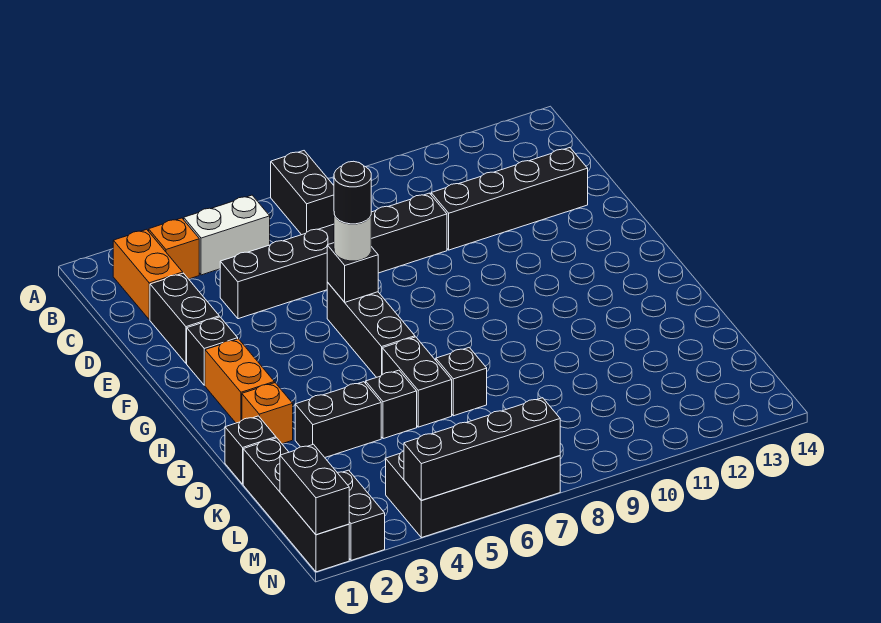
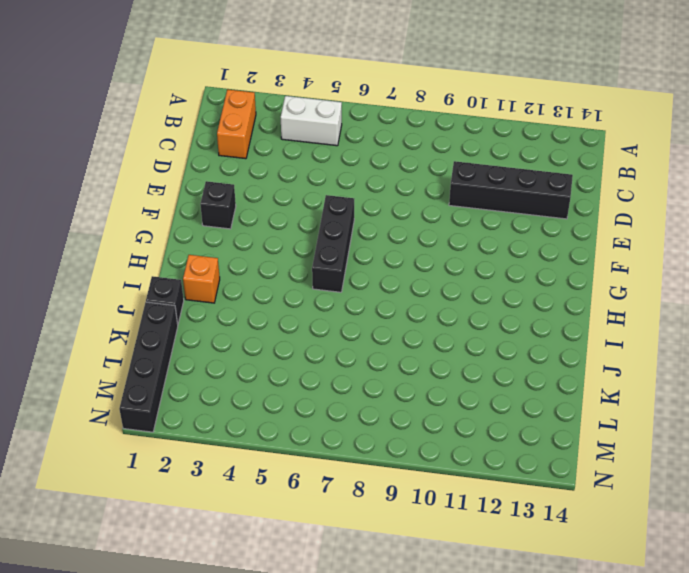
none -> black 1x2 brick [271,151,334,235]
none -> orange 1x1 brick [149,218,199,279]
none -> black 1x2 brick [150,273,219,363]

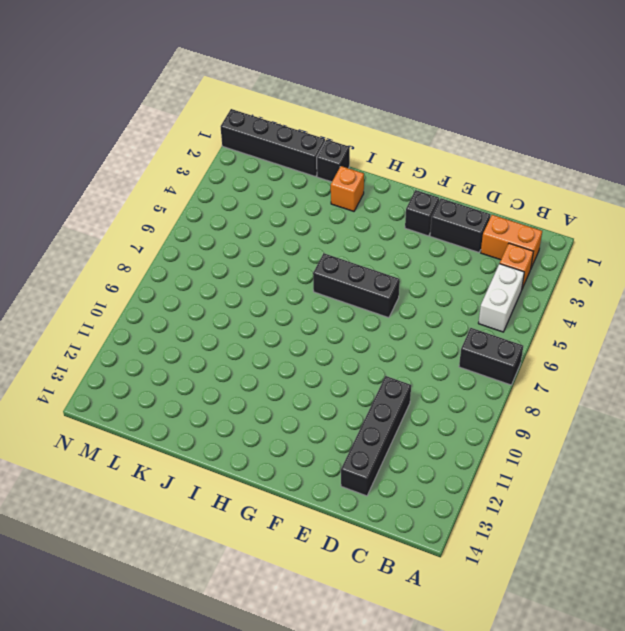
none -> black 1x6 brick [220,193,447,319]
none -> orange 1x2 brick [205,339,274,423]
none -> black 1x2 brick [382,337,452,427]

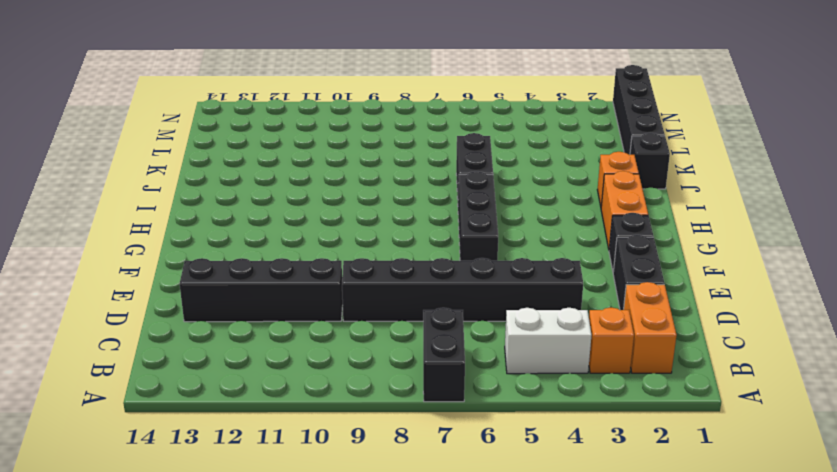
none -> black 1x2 brick [295,382,381,457]
none -> black 1x1 brick [366,370,417,439]
none -> black 1x1 brick [436,348,487,416]

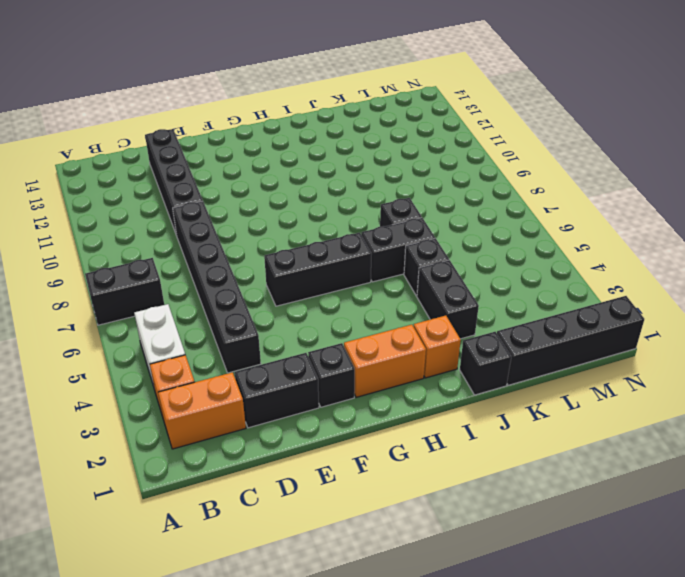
none -> black 1x2 brick [338,470,385,560]
none -> black 2x4 brick [386,451,560,538]
none -> black 1x1 brick [327,243,378,302]

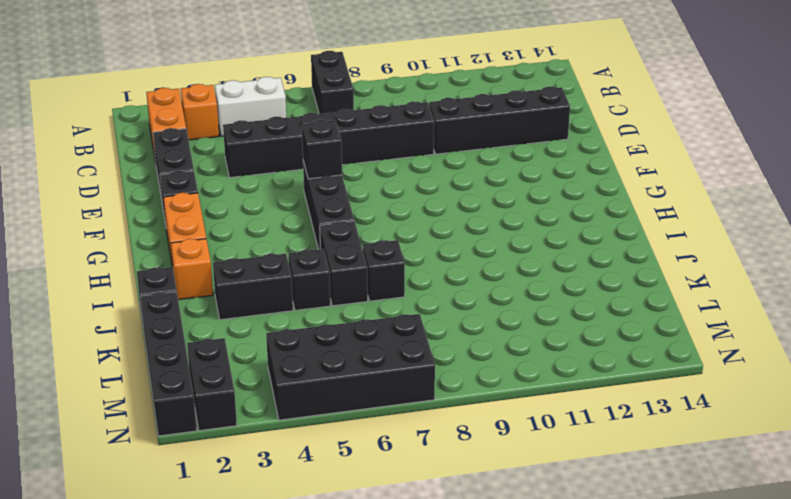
none -> black 1x2 brick [280,444,349,535]
none -> black 1x4 brick [404,398,560,500]
none -> white 1x1 round brick [334,215,371,261]

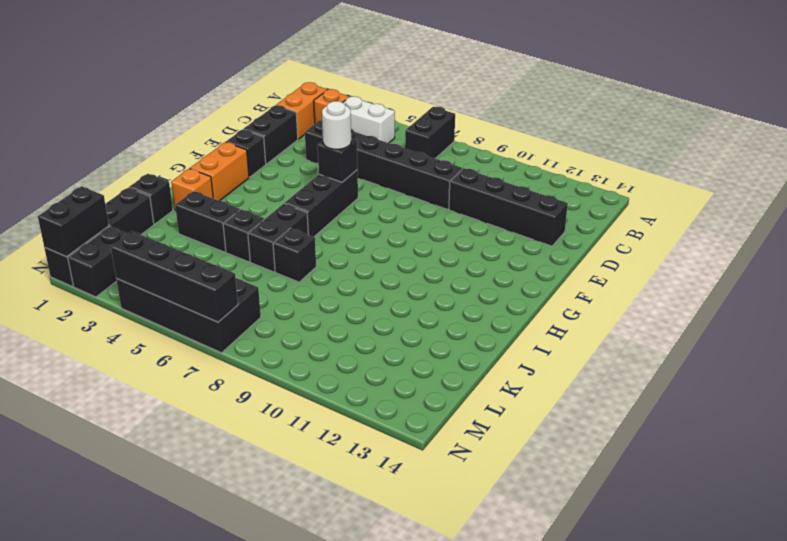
none -> black 1x1 round brick [334,161,371,224]

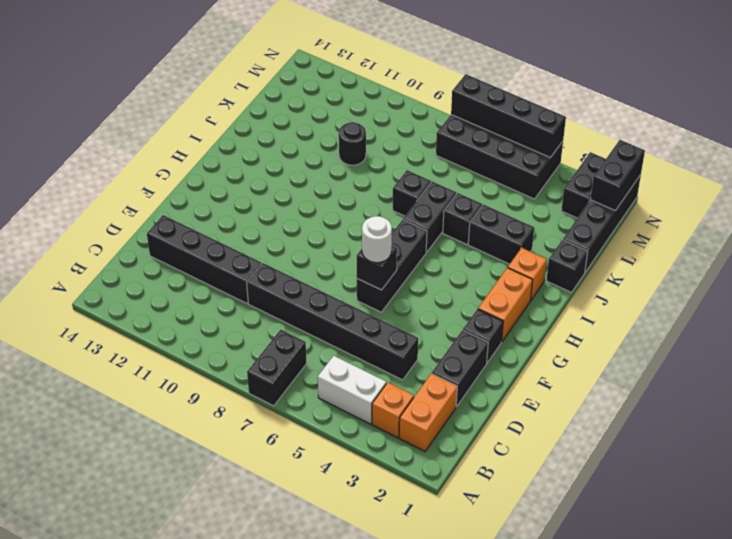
black 1x1 round brick [339,122,366,165] -> black 1x1 round brick moved to [334,161,371,224]

